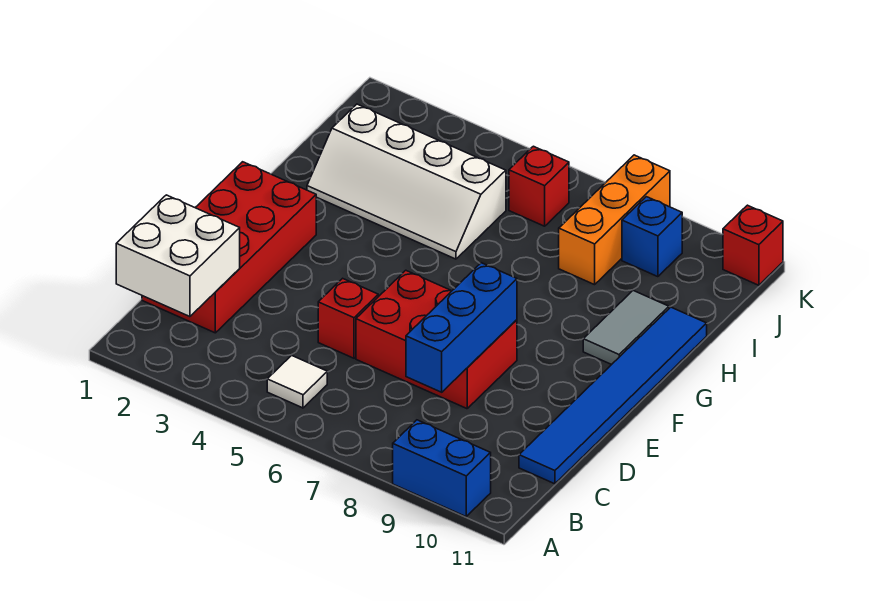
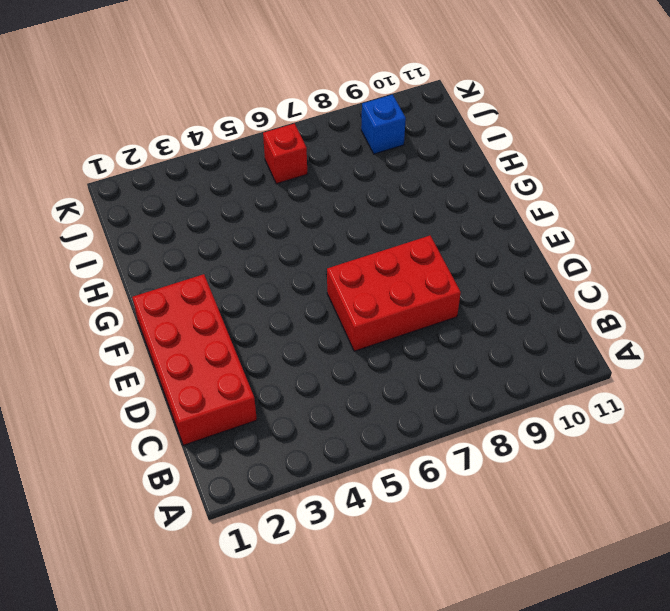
none -> blue 1x2 brick [393,420,491,516]
none -> white 1x1 tile [267,355,327,408]
none -> blue 1x6 tile [519,307,707,484]

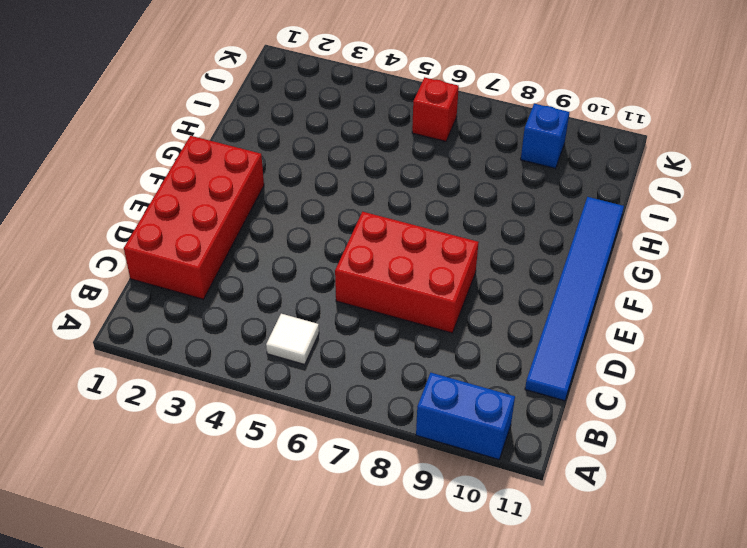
none -> red 1x1 brick [318,278,378,358]
none -> grey 1x2 tile [583,291,669,365]
none -> white 2x4 slope [307,104,506,259]

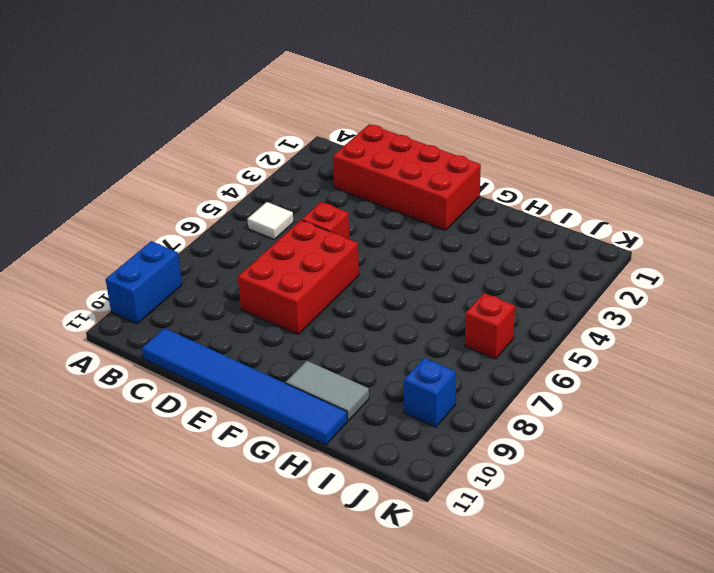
none -> white 2x4 slope [307,104,506,259]
none -> orange 1x3 brick [559,155,670,285]
none -> red 1x1 brick [723,205,783,285]

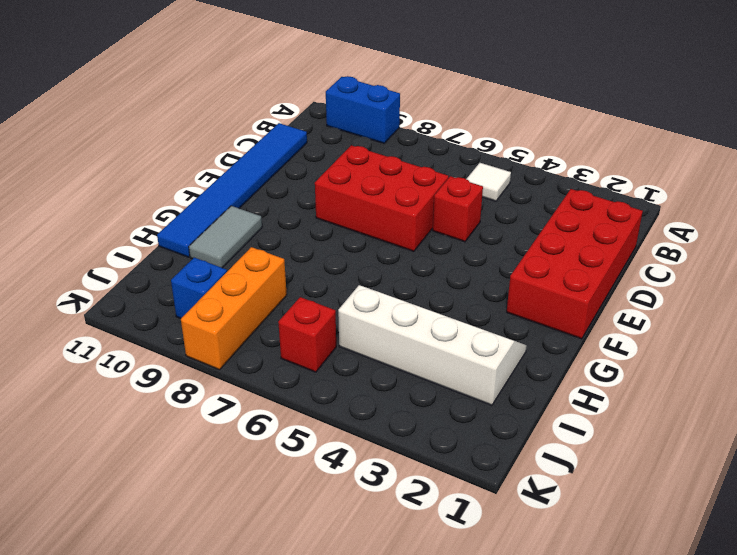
none -> red 1x1 brick [723,205,783,285]
none -> white 2x2 brick [116,195,240,317]
none -> blue 1x3 brick [406,263,517,392]

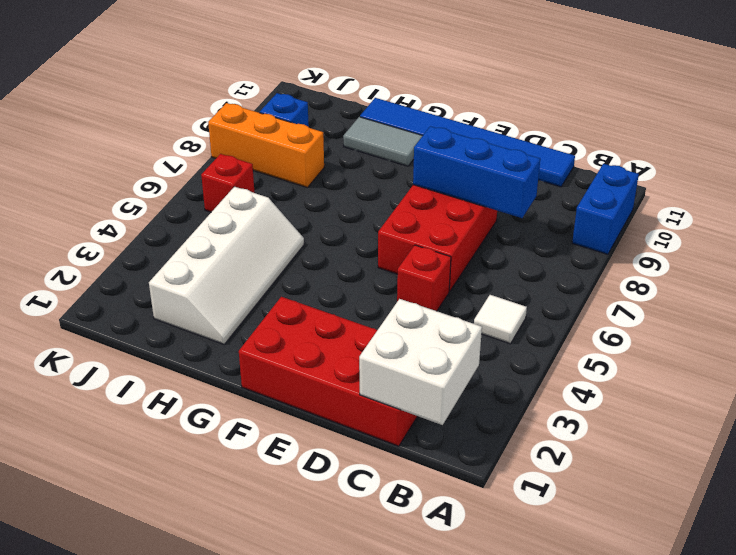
none -> red 1x1 brick [723,205,783,285]

